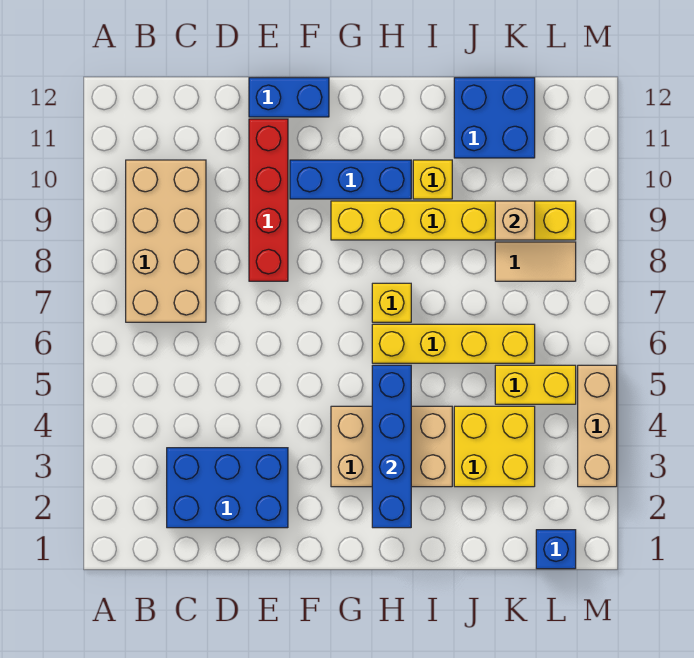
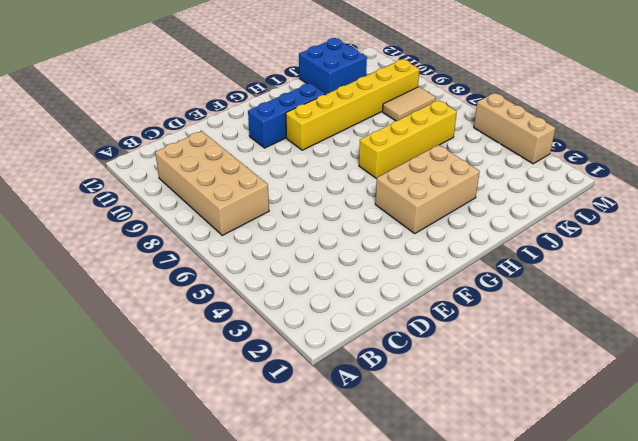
none -> blue 2x3 brick [167,448,288,528]
none -> red 1x4 brick [249,119,288,281]
none -> blue 1x2 brick [249,78,329,117]

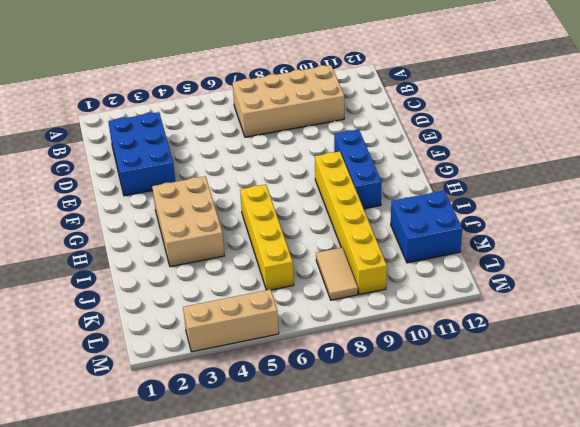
none -> red 1x4 brick [249,119,288,281]
none -> blue 1x2 brick [249,78,329,117]
none -> yellow 1x1 brick [372,283,411,322]

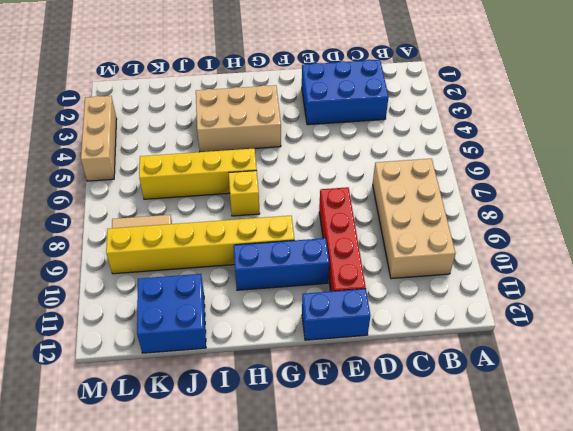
none -> yellow 1x1 brick [413,160,452,199]
none -> yellow 2x2 brick [454,406,535,487]
none -> yellow 1x2 brick [495,365,576,404]

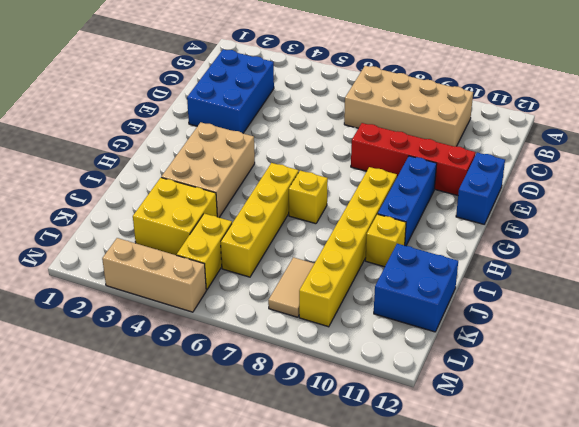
none -> blue 1x1 brick [536,530,576,569]
none -> blue 1x4 brick [372,365,411,528]
none -> tan 1x1 brick [495,201,535,240]

